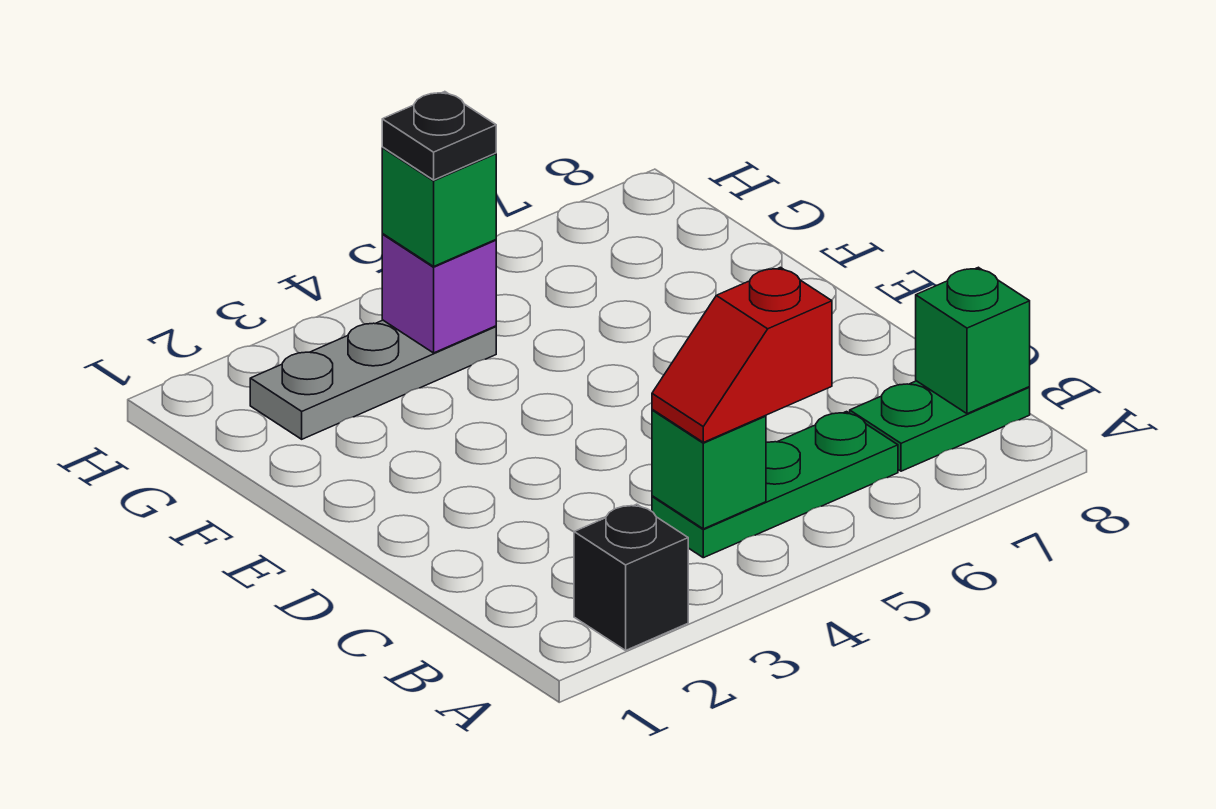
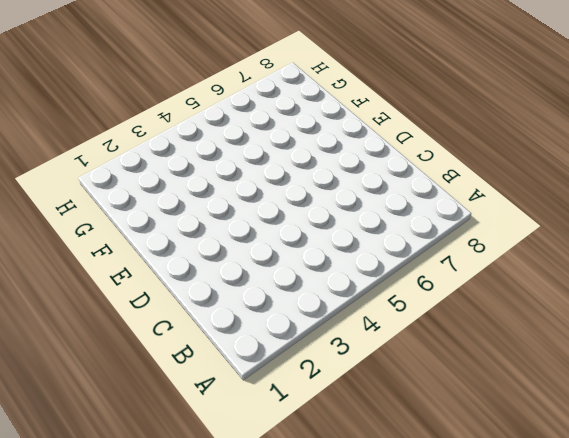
none -> black 1x1 brick [574,504,688,650]
none -> green 1x3 plate [652,412,898,558]

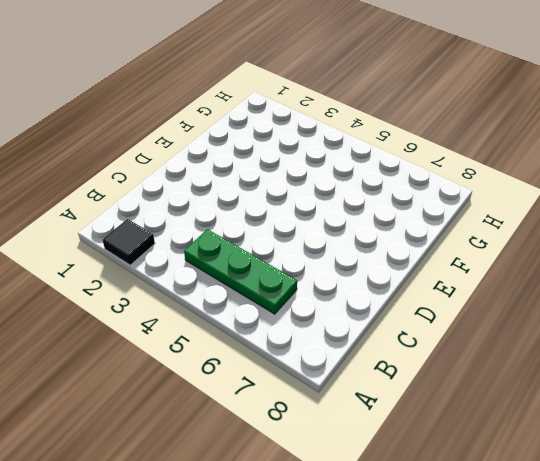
black 1x1 tile [103,219,155,265] -> black 1x1 brick [574,504,688,650]
none -> green 1x2 plate [850,381,1030,471]
none -> grey 1x3 plate [250,320,496,439]

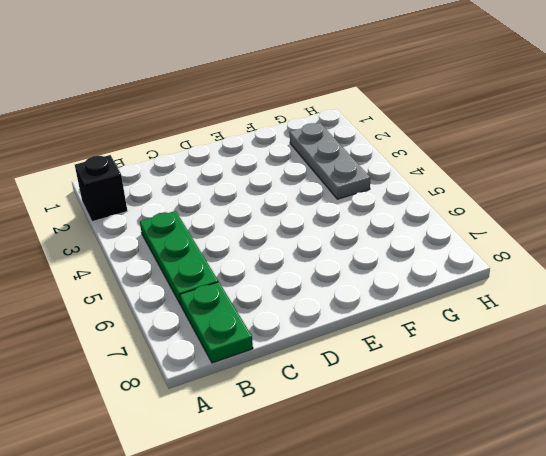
none -> green 1x1 brick [652,410,766,529]
none -> green 1x1 brick [916,267,1030,414]

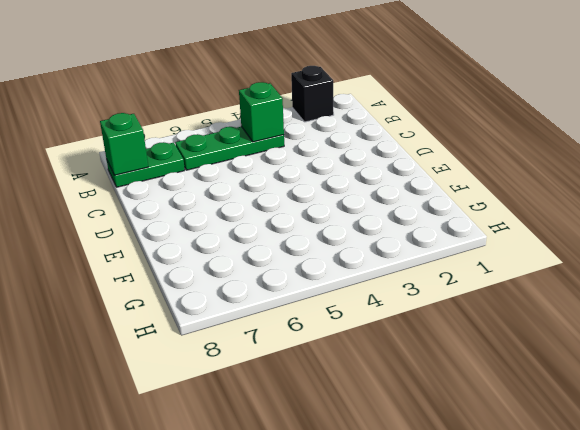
none -> grey 1x3 plate [250,320,496,439]
none -> purple 1x1 brick [382,234,496,353]

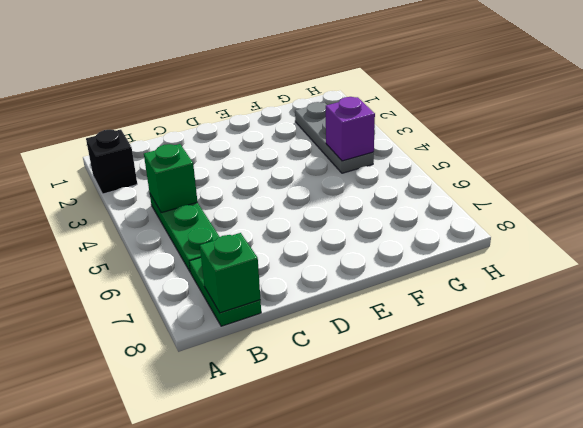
none -> red 1x2 slope [652,267,832,442]
none -> green 1x1 brick [382,148,496,266]

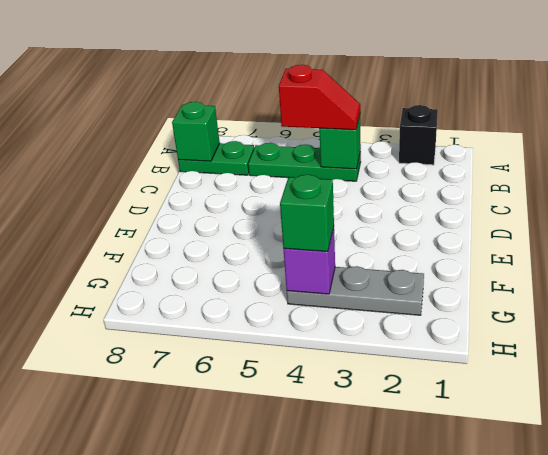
none -> black 1x1 plate [382,92,496,180]

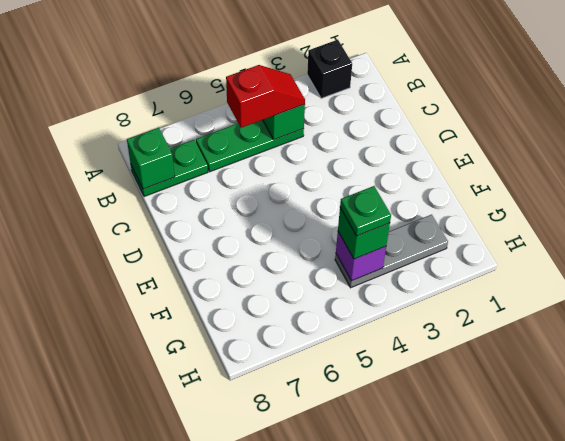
green 1x1 plate [340,186,391,236] -> black 1x1 plate [382,92,496,180]

